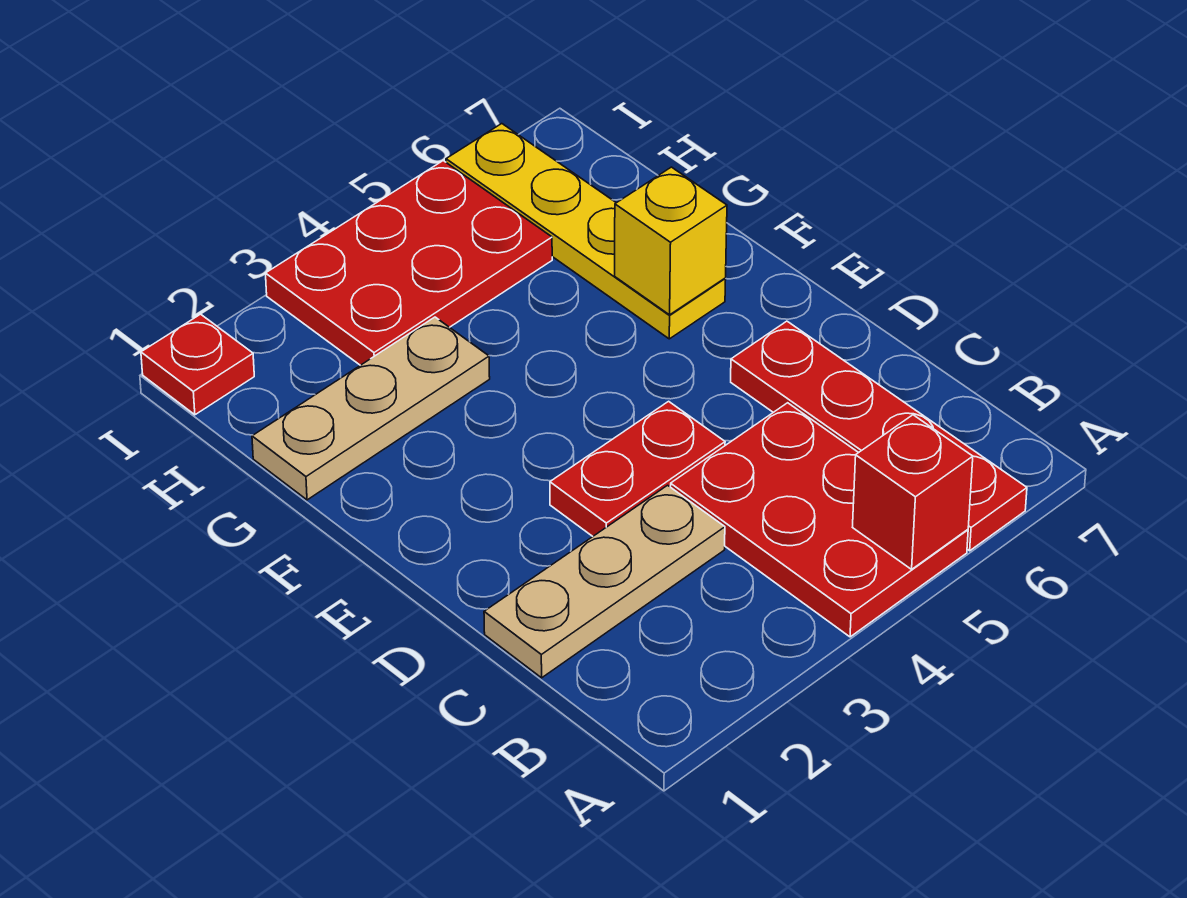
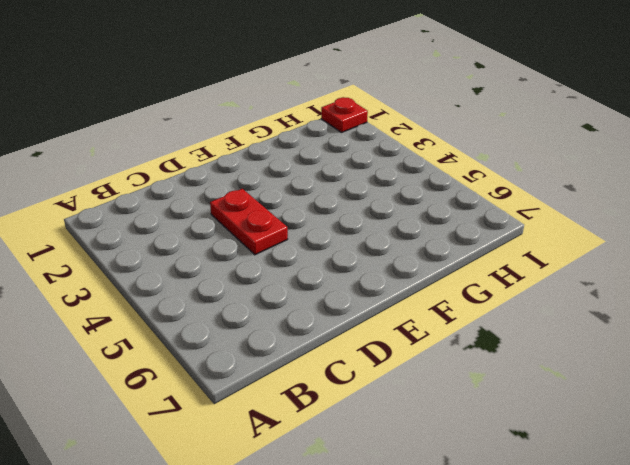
none -> red 2x3 plate [670,403,968,637]
none -> red 1x4 plate [731,321,1027,551]

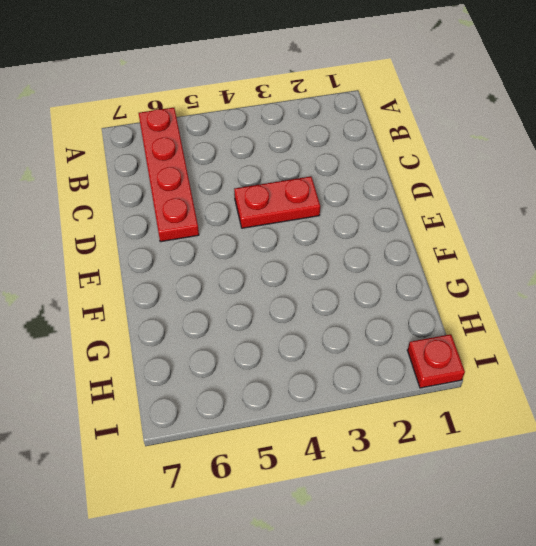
none -> red 2x3 plate [670,403,968,637]
none -> tan 1x3 plate [484,485,725,678]

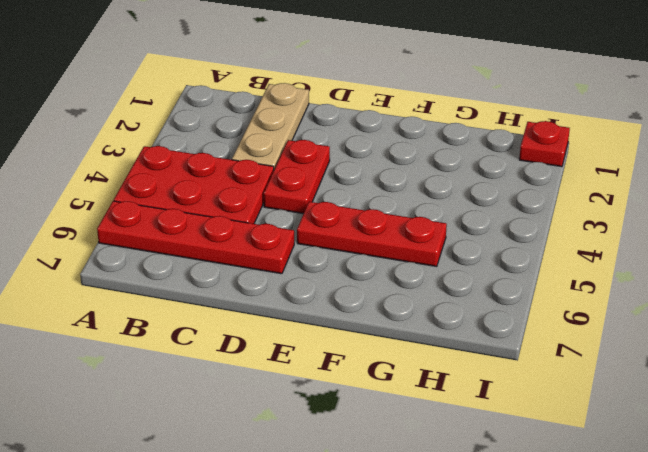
red 1x3 plate [297,202,447,267] -> none
none -> yellow 1x4 plate [446,124,726,339]
none -> tan 1x3 plate [252,317,490,500]

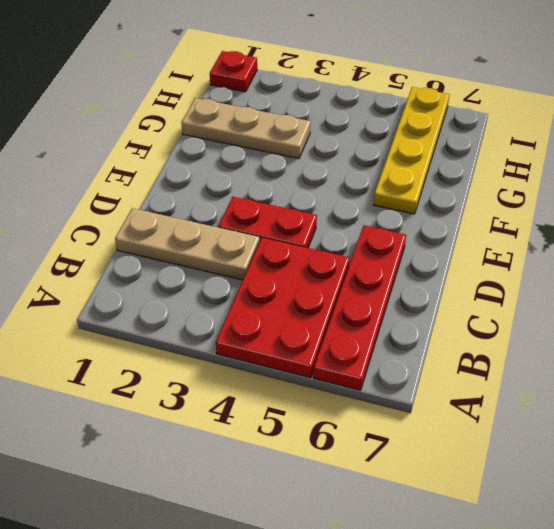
none -> red 2x3 plate [265,161,552,365]
none -> red 1x1 brick [853,415,973,569]

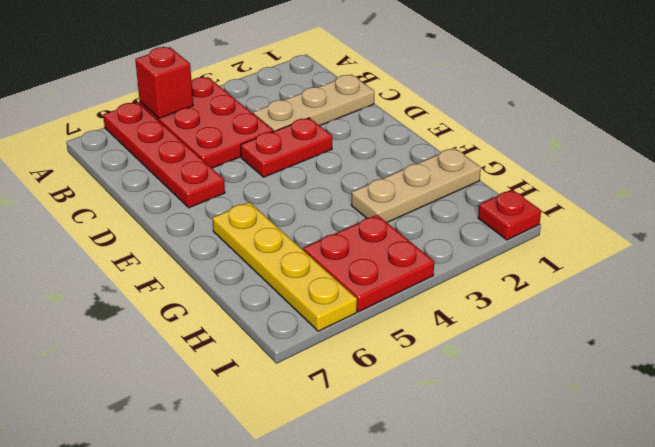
red 2x2 plate [303,215,434,312] -> red 2x3 plate [265,161,552,365]
none -> yellow 1x1 brick [615,167,727,315]

